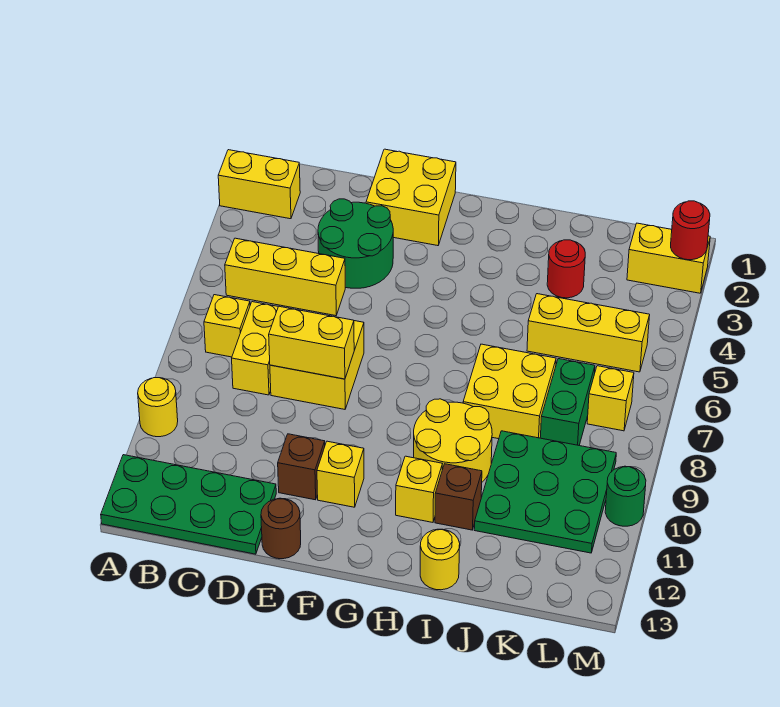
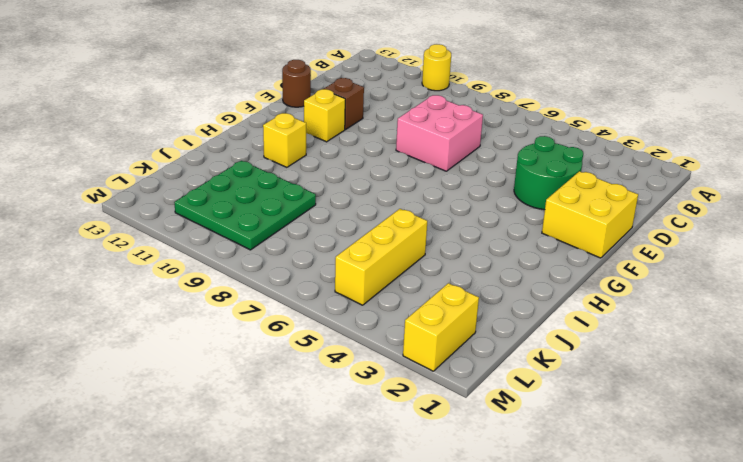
pink 2x2 brick [396,95,483,171] -> yellow 2x2 brick [270,321,364,409]
none -> yellow 1x2 brick [218,150,300,219]
none -> green 2x4 plate [101,455,276,554]
none -> yellow 1x3 brick [225,238,345,316]

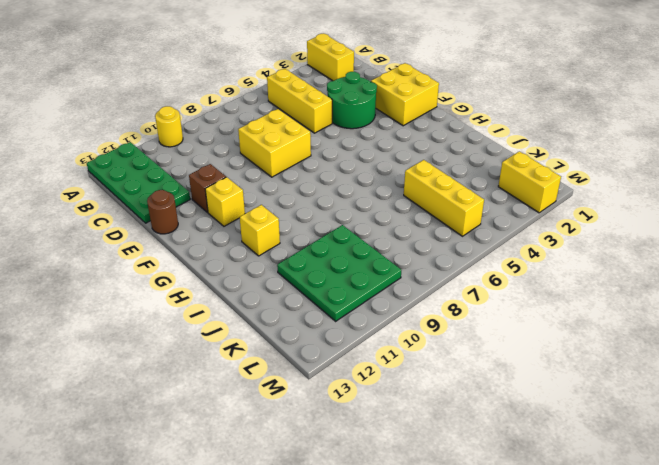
none -> yellow 1x1 brick [204,295,250,357]
none -> yellow 1x2 brick [232,302,278,395]
none -> yellow 2x2 round brick [414,399,492,482]

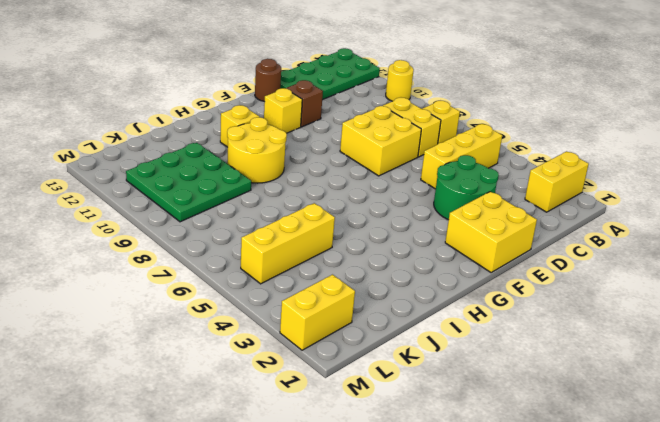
none -> yellow 2x2 brick [463,344,556,439]
none -> brown 1x1 brick [435,464,482,530]
none -> yellow 1x1 round brick [420,529,460,590]

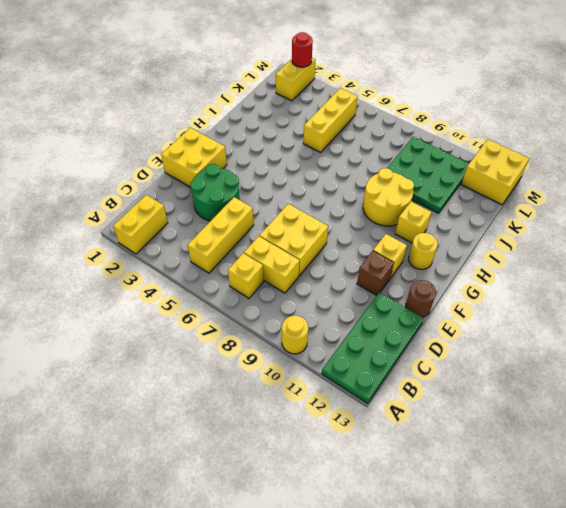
yellow 1x1 round brick [409,233,438,269] -> yellow 1x1 round brick moved to [420,529,460,590]
yellow 2x2 brick [461,139,529,205] -> yellow 2x2 brick moved to [463,344,556,439]
none -> brown 1x1 brick [435,464,482,530]
none -> red 1x1 round brick [547,240,585,298]
none -> green 1x2 brick [540,359,595,445]

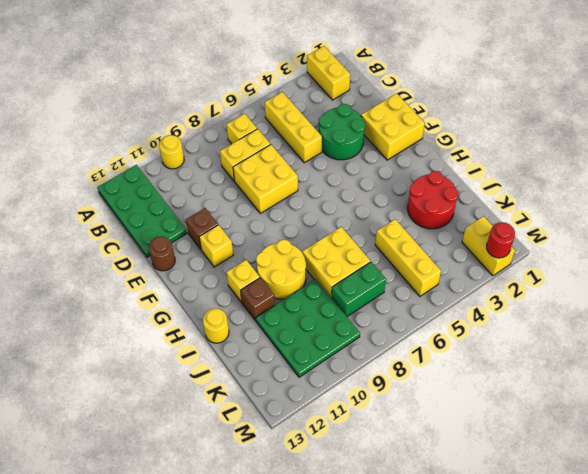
red 2x2 round brick [408,171,458,229] -> red 1x1 round brick [547,240,585,298]
none -> yellow 1x1 brick [587,366,634,431]
none -> green 1x1 round brick [605,466,646,526]
none -> yellow 1x2 brick [269,306,354,379]

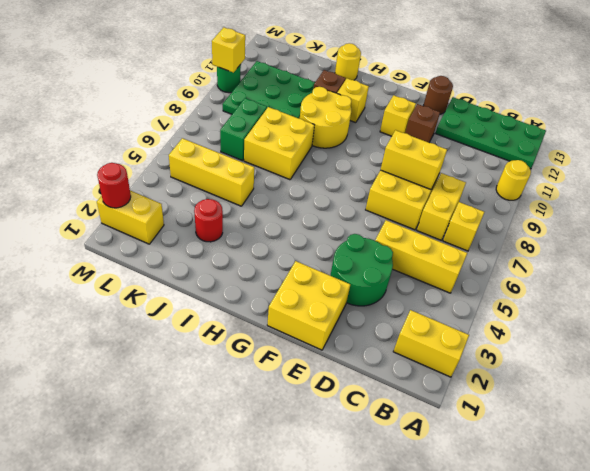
yellow 1x1 brick [212,27,245,73] -> yellow 1x1 brick moved to [587,366,634,431]

